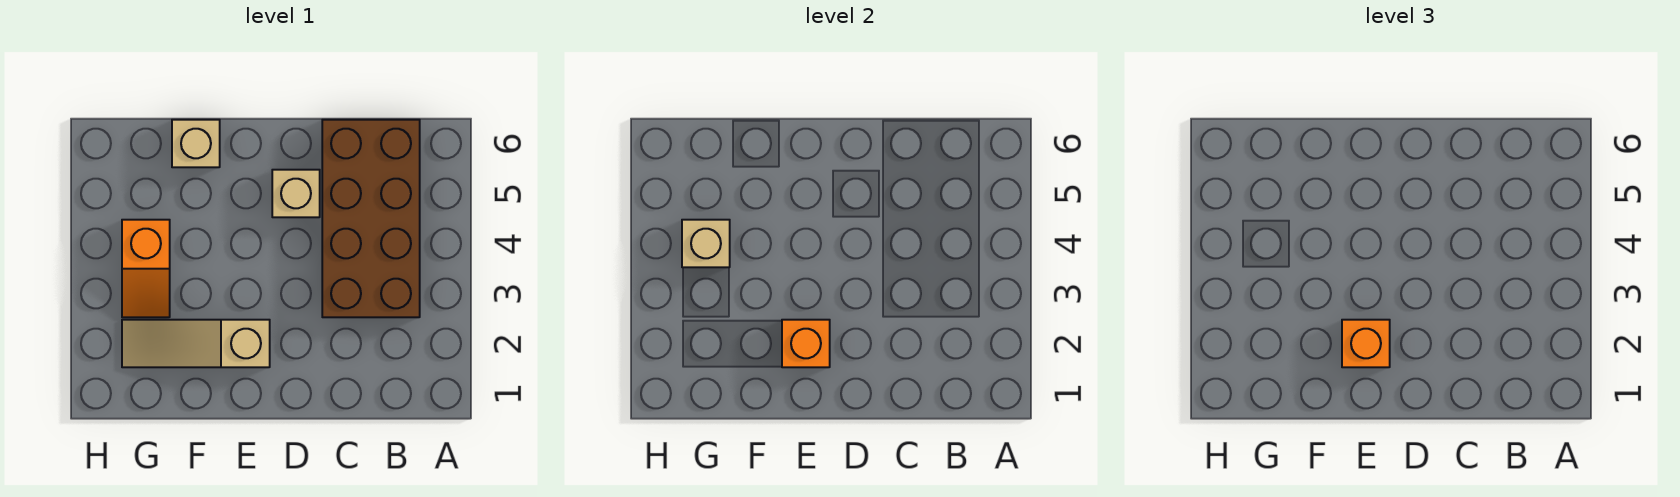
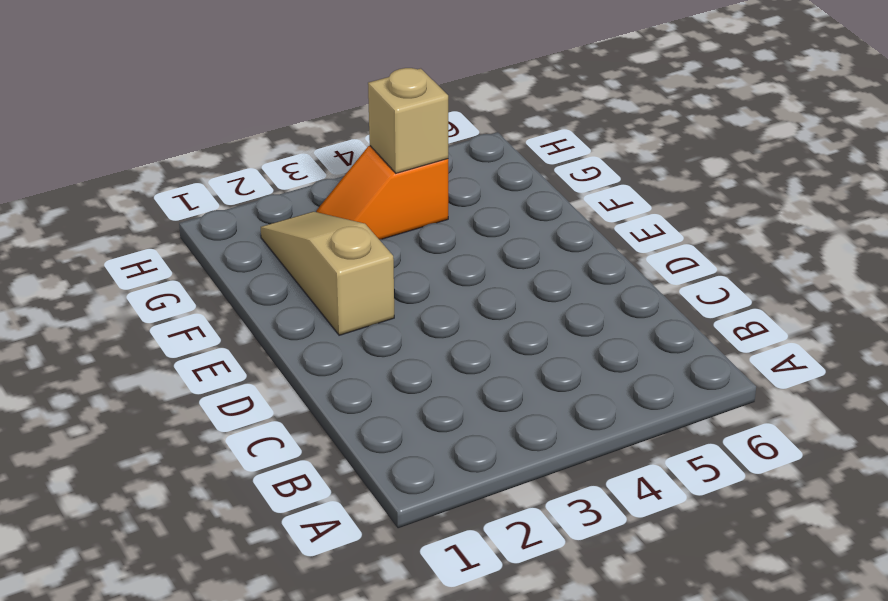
none -> brown 2x4 brick [322,120,420,317]
none -> tan 1x1 brick [272,170,320,217]

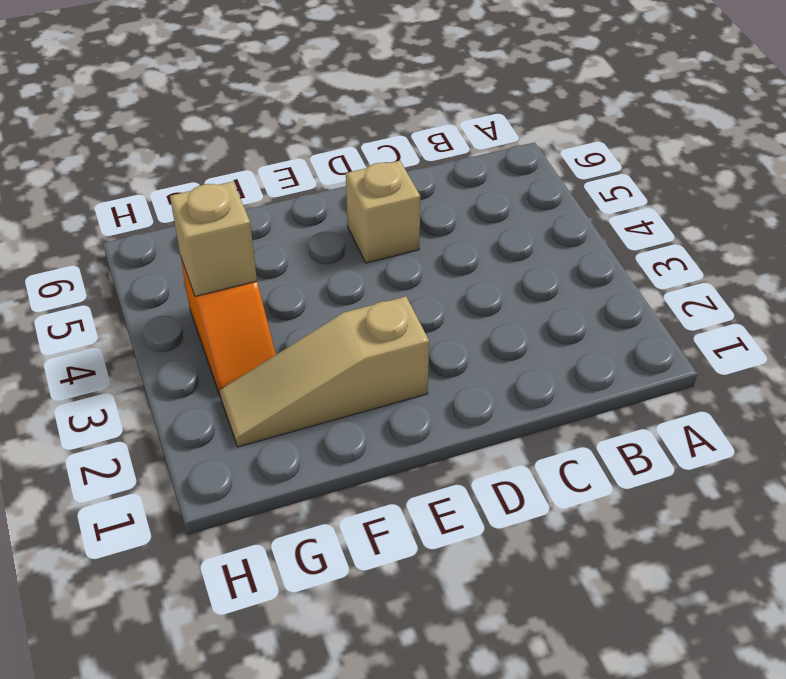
none -> brown 2x4 brick [322,120,420,317]
none -> tan 1x1 brick [172,120,220,167]

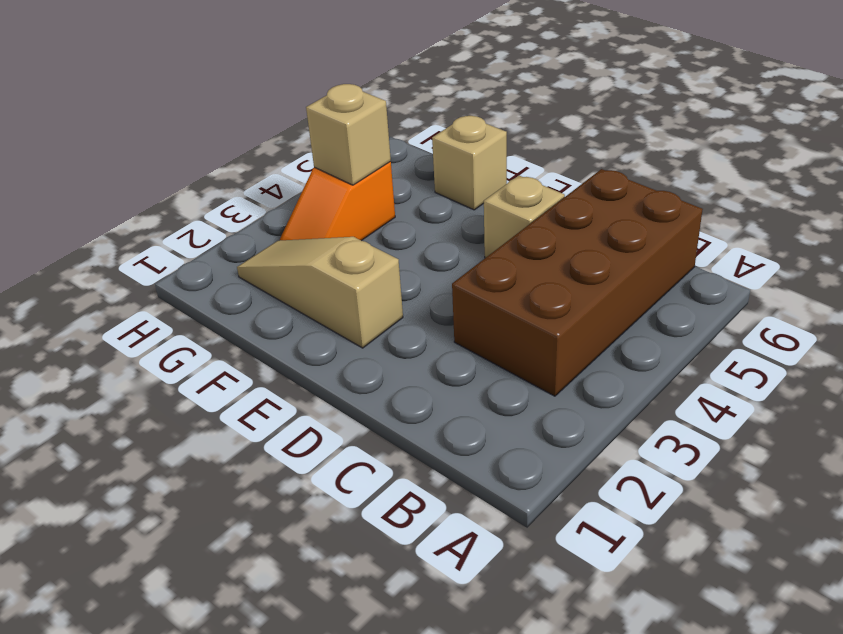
none -> orange 1x1 brick [782,320,830,367]
none -> orange 1x1 brick [1342,320,1390,367]

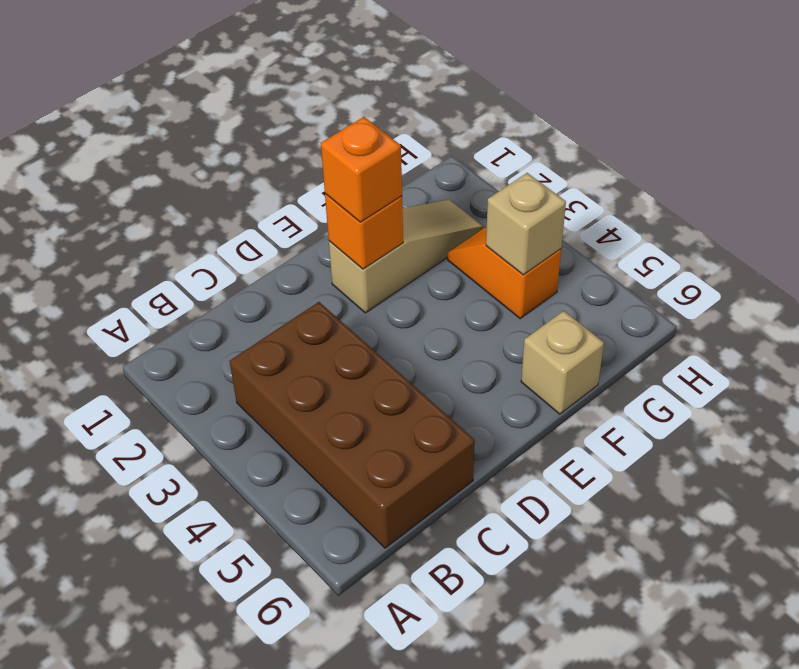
none -> tan 1x1 brick [272,170,320,217]

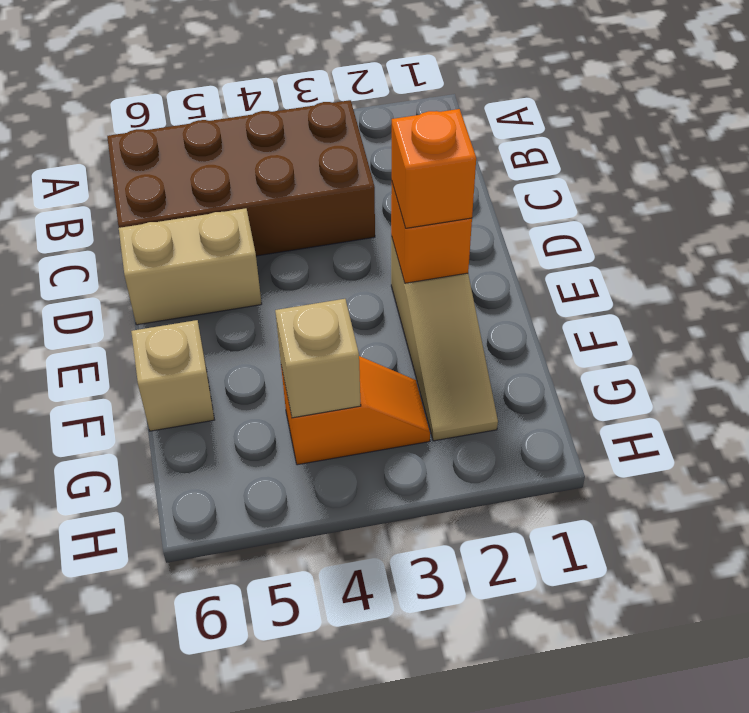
tan 1x2 brick [119,208,262,325] -> tan 1x1 brick [272,170,320,217]

